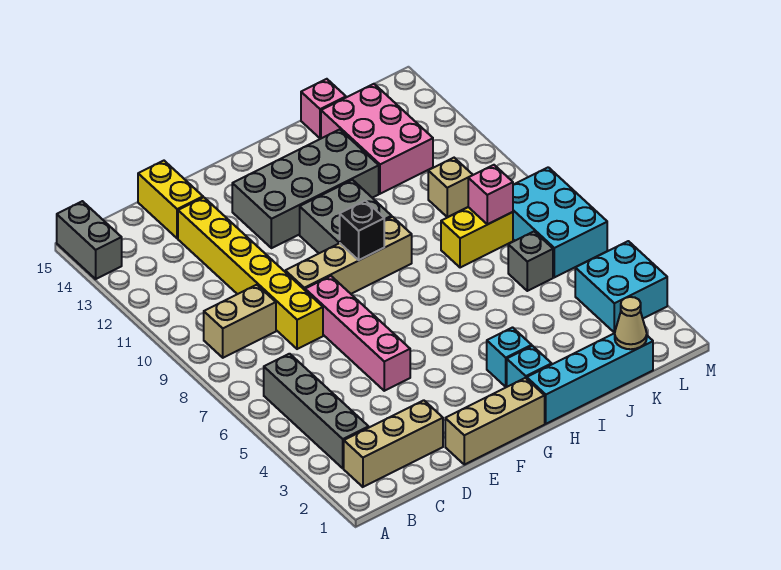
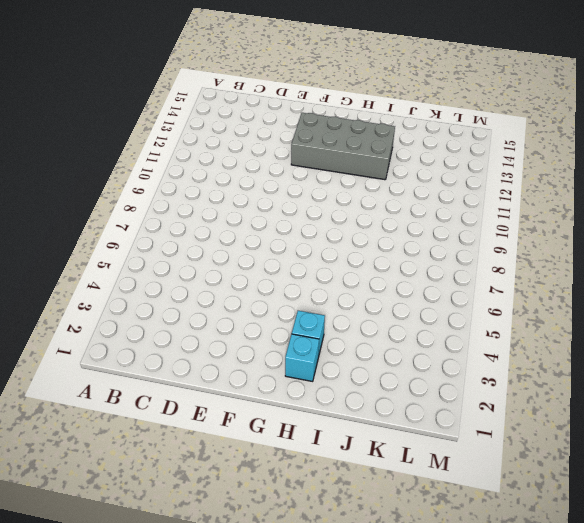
none -> grey 1x2 brick [57,201,122,279]
none -> tan 1x3 brick [344,400,443,487]
none -> grey 1x4 brick [264,354,369,468]

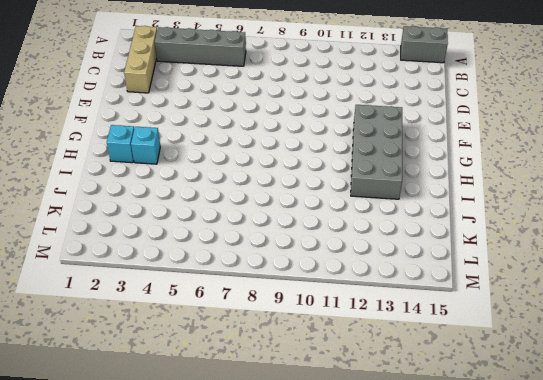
none -> tan 1x2 brick [204,285,276,358]
none -> yellow 1x6 brick [178,197,323,349]
none -> yellow 1x2 brick [138,161,203,238]

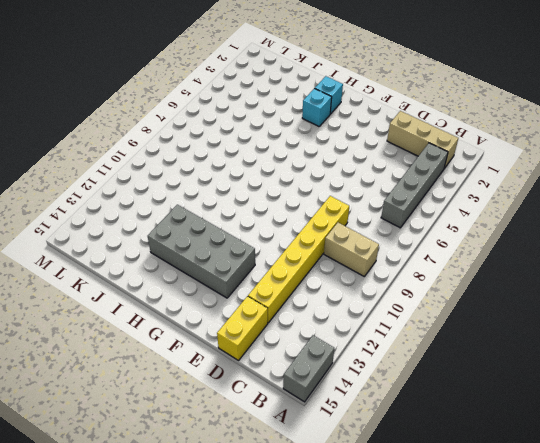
none -> tan 1x3 brick [445,378,545,465]
none -> pink 1x4 brick [305,276,410,391]
none -> tan 1x4 brick [285,217,412,294]

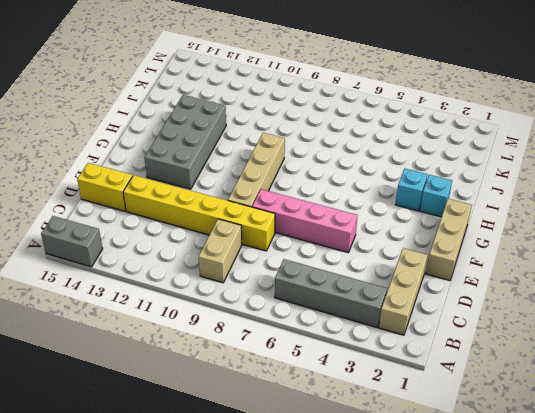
none -> grey 2x2 brick [300,180,392,253]
none -> cyan 1x4 brick [527,333,653,424]
none -> yellow 1x2 brick [441,207,513,268]

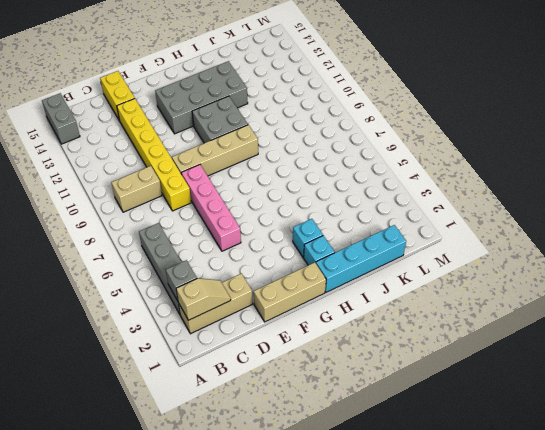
tan 1x2 slope [176,278,231,320] -> none
grey 1x1 brick [166,260,197,301] -> grey 1x1 brick moved to [508,232,553,291]
none -> yellow 1x2 brick [441,207,513,268]
none -> pink 2x3 brick [321,84,433,194]
none -> pink 1x1 brick [301,79,346,138]

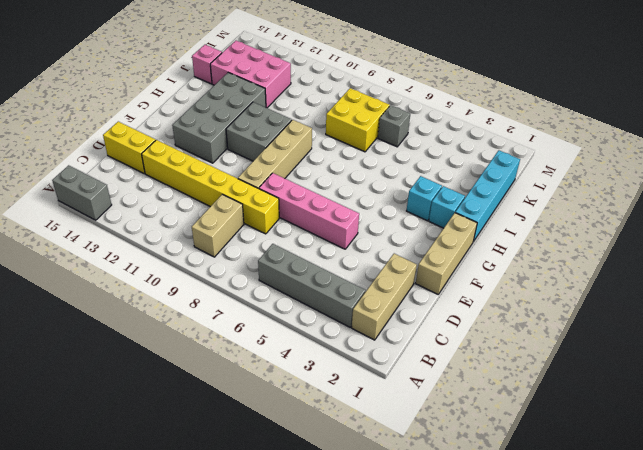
yellow 2x2 brick [326,88,390,152] -> yellow 1x2 brick [441,207,513,268]
none -> tan 1x1 brick [428,158,473,217]
none -> cyan 2x2 brick [575,241,667,333]
none -> cyan 2x3 brick [513,167,607,277]

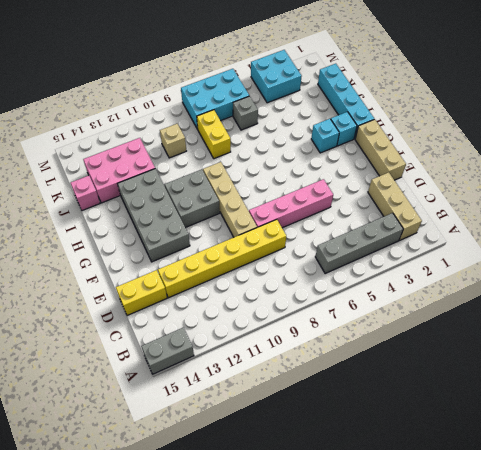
none -> tan 1x2 brick [204,285,276,358]
none -> black 1x1 brick [340,201,384,260]
none -> tan 1x1 cone [615,297,647,349]

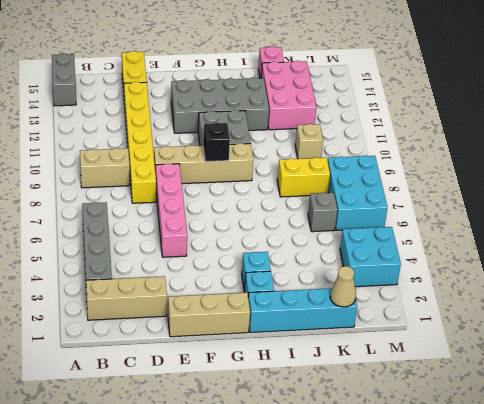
none -> pink 1x1 brick [468,165,513,224]

